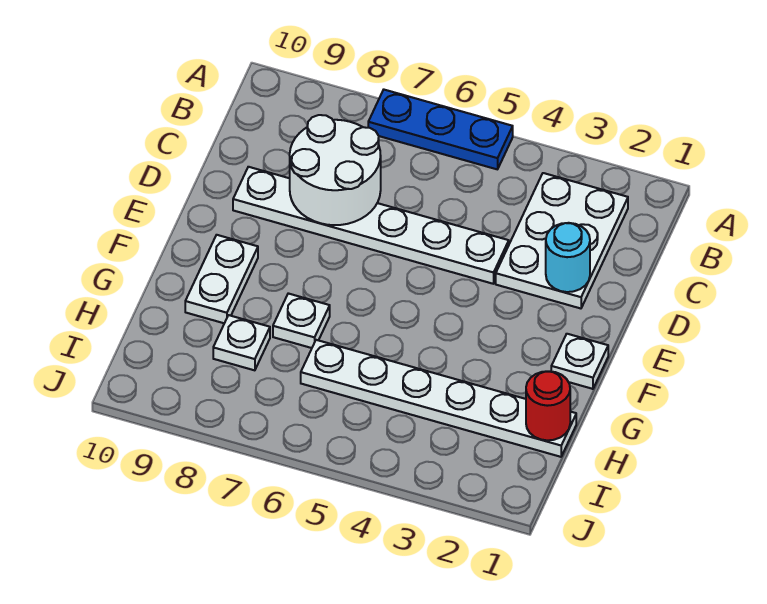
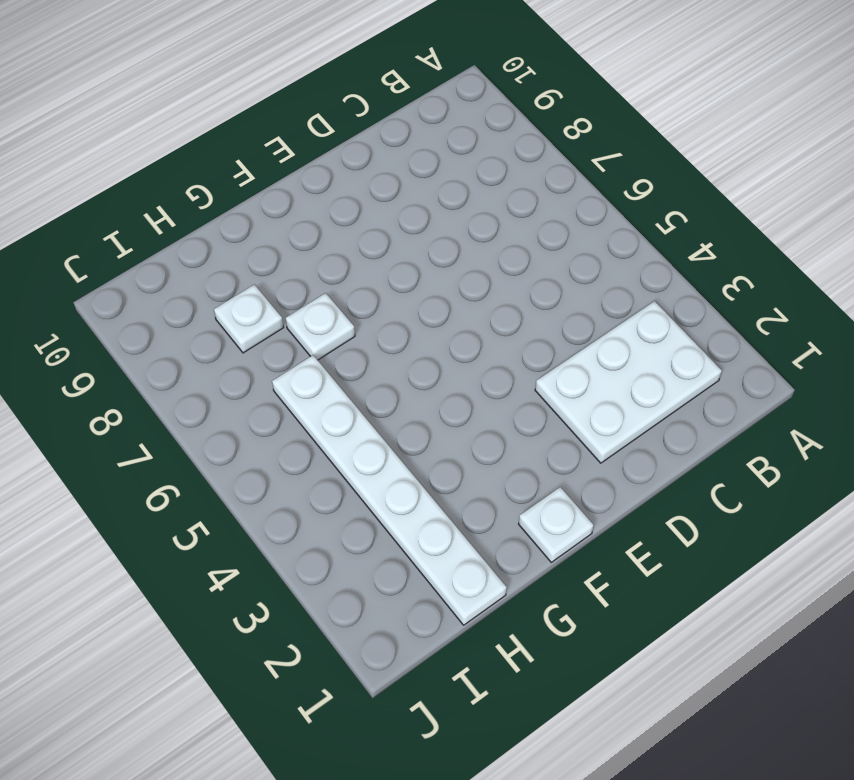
none -> blue 1x3 plate [368,90,513,169]
none -> white 1x6 plate [233,167,509,284]

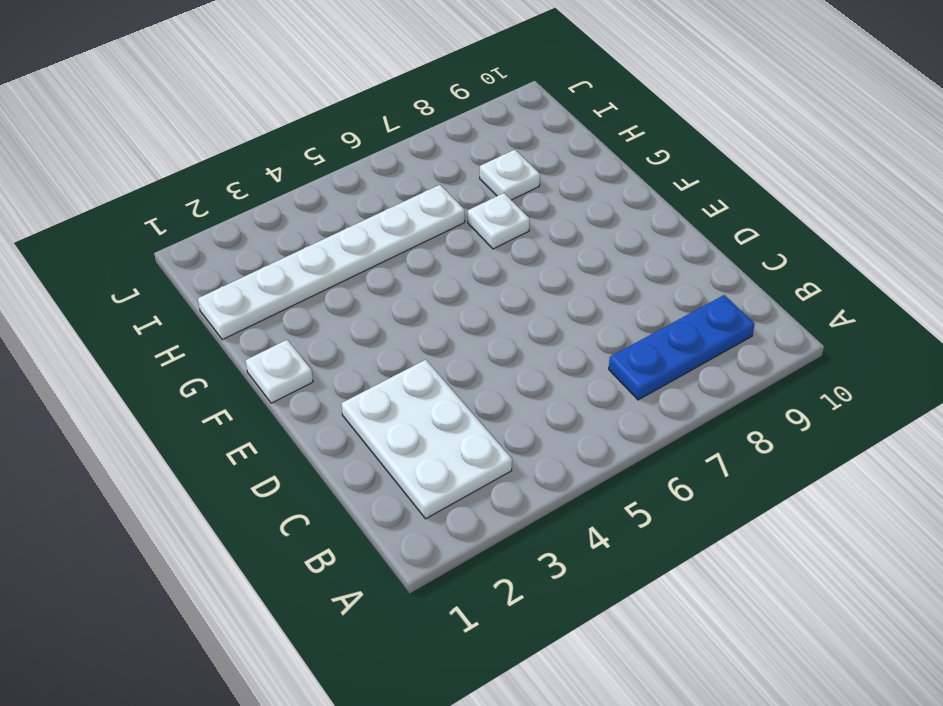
blue 1x3 plate [609,295,755,400] -> blue 1x3 plate moved to [368,90,513,169]
none -> white 1x6 plate [233,167,509,284]
none -> white 1x2 plate [185,235,258,323]

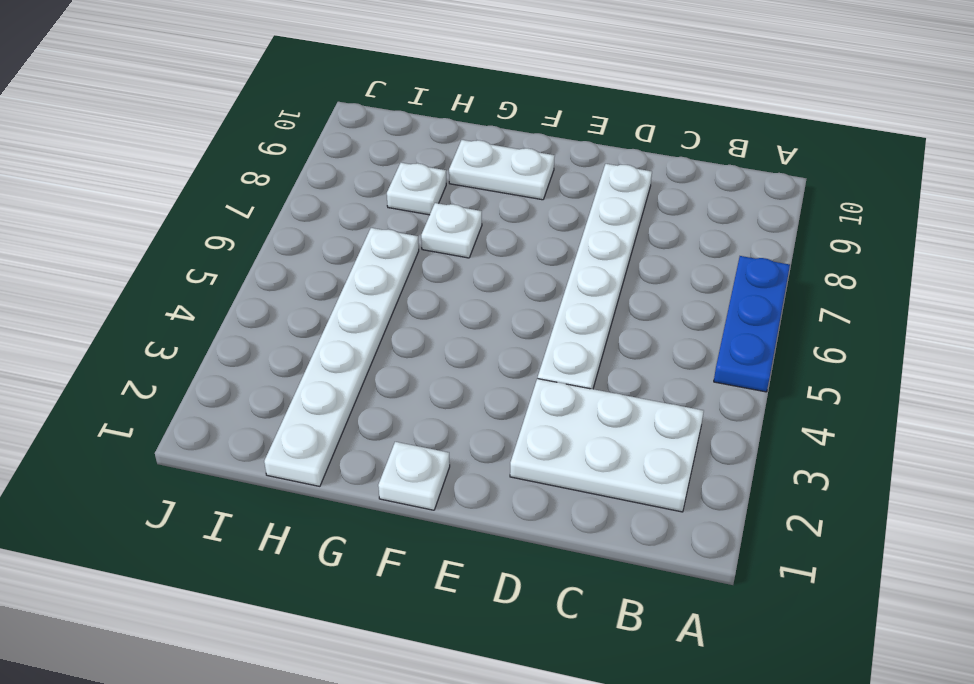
none -> white 2x2 round brick [290,115,381,225]
none -> cyan 1x1 round brick [546,223,590,292]

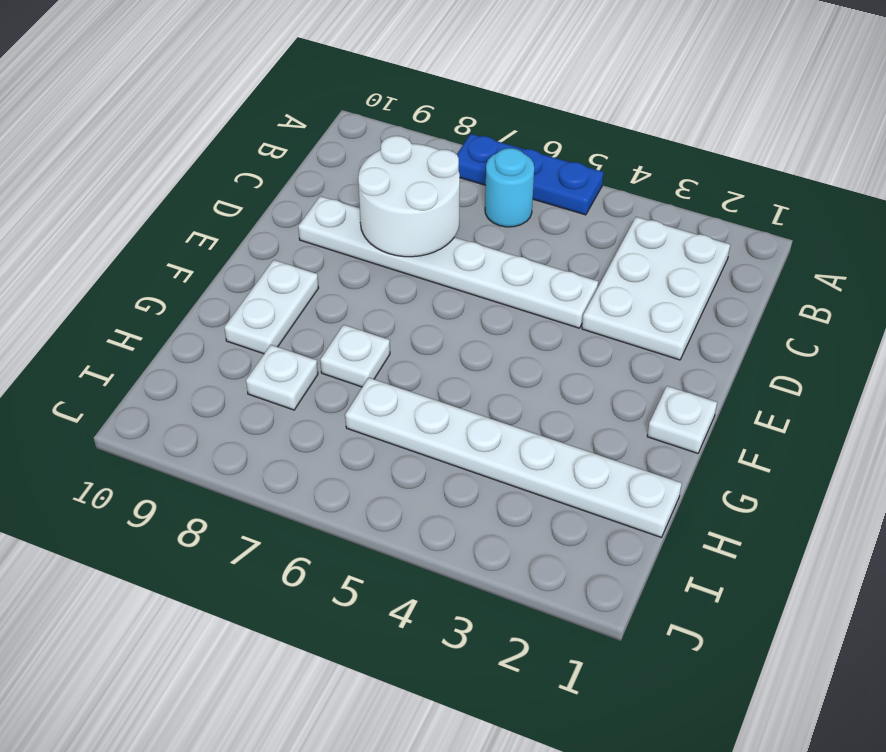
cyan 1x1 round brick [485,148,534,227] -> cyan 1x1 round brick moved to [546,223,590,292]
none -> red 1x1 round brick [526,371,570,440]

